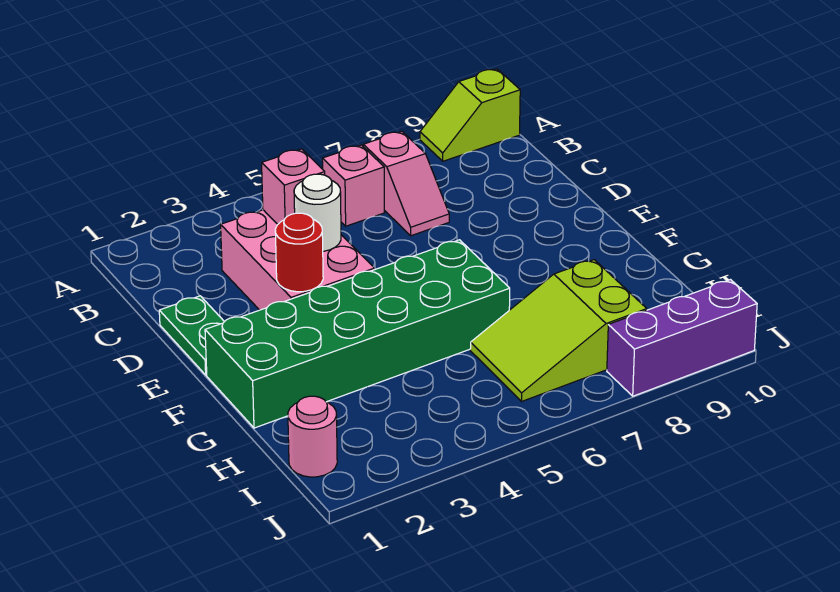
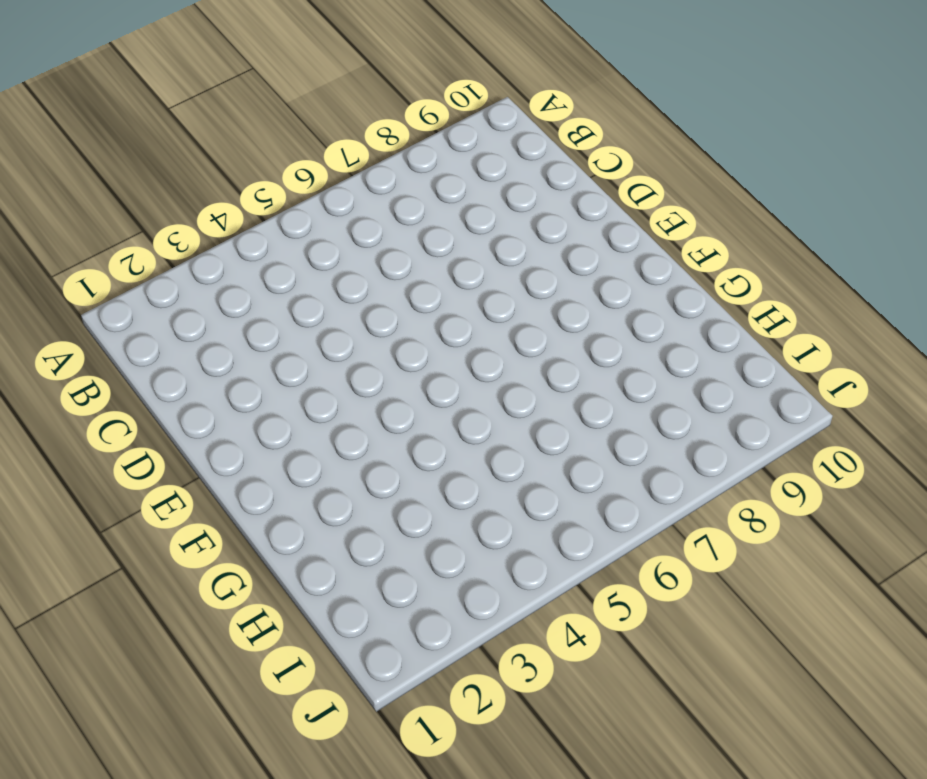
none -> lime 1x2 slope [420,69,520,161]
none -> pink 1x1 brick [322,145,385,226]
none -> pink 1x2 slope [363,131,449,236]

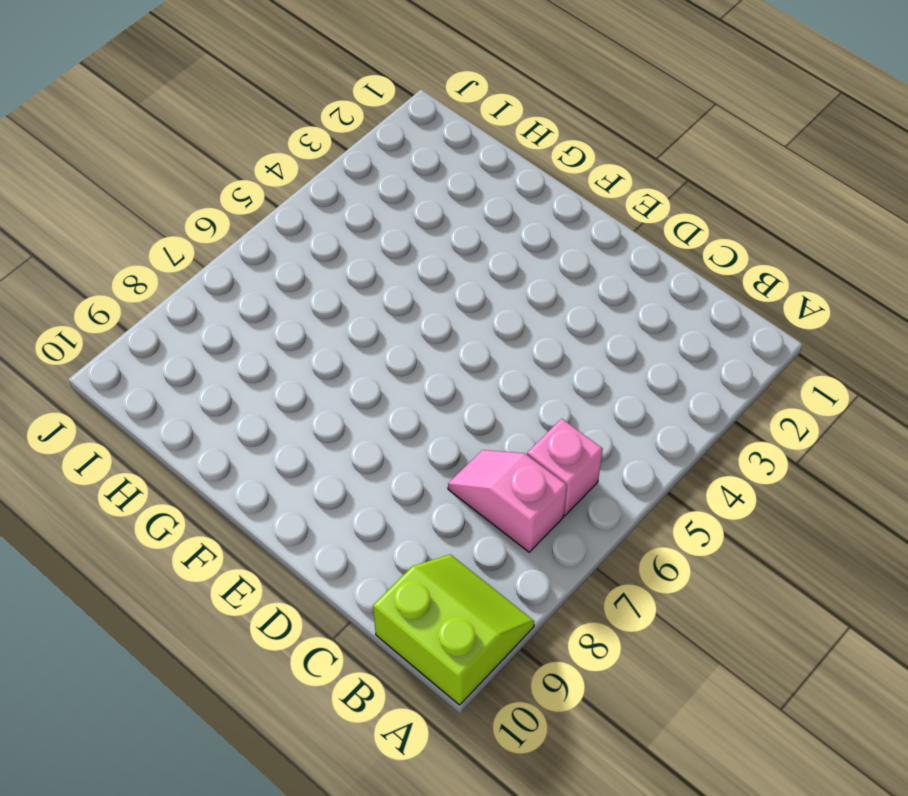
lime 2x2 slope [373,554,535,705] -> lime 1x2 slope [420,69,520,161]
none -> pink 2x3 brick [221,210,374,310]
none -> green 1x2 plate [159,296,224,375]
none -> green 2x6 brick [205,240,510,428]

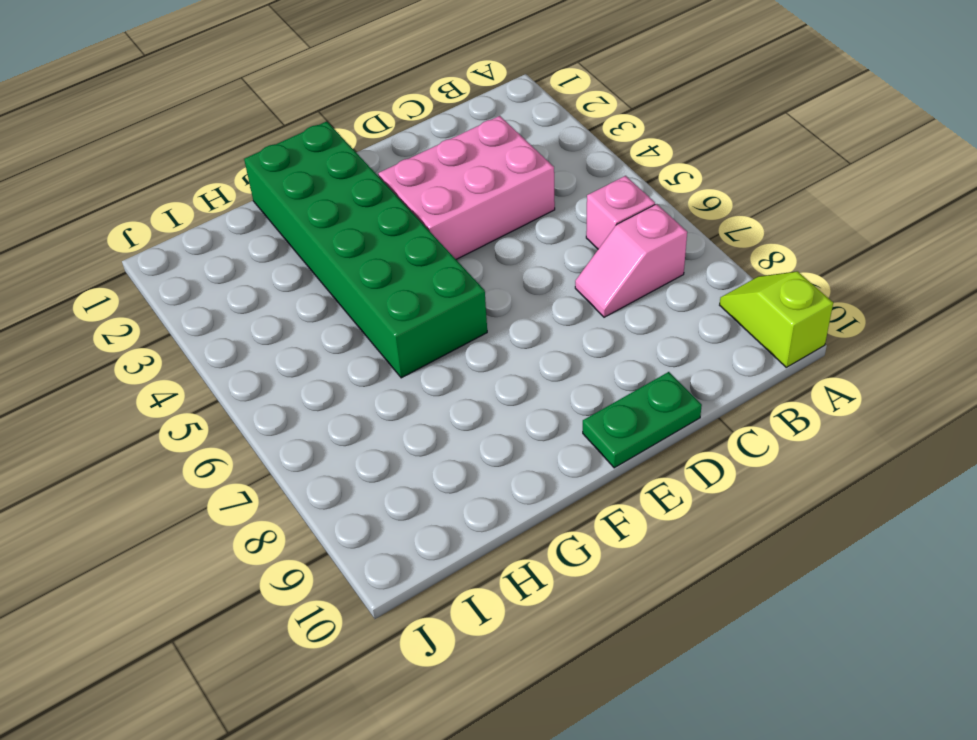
green 1x2 plate [583,372,702,468] -> green 1x2 plate moved to [159,296,224,375]
none -> lime 2x3 slope [470,260,647,402]
none -> pink 1x1 round brick [288,396,337,477]
none -> purple 1x3 brick [607,280,757,396]

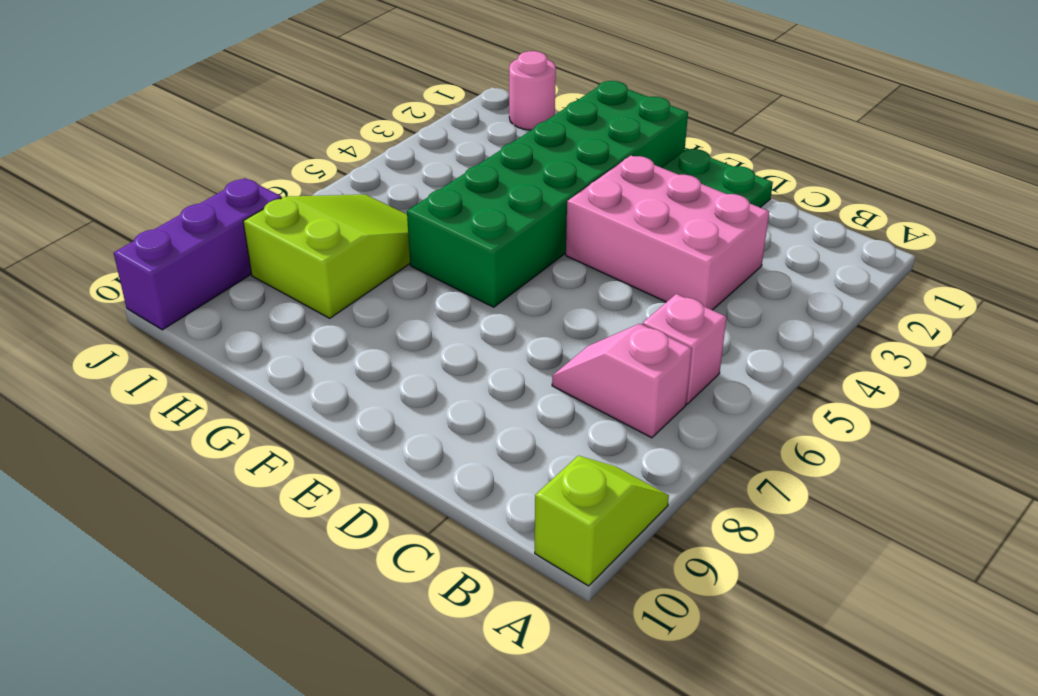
none -> pink 1x1 brick [262,149,325,224]
none -> white 1x1 round brick [294,174,341,251]
none -> red 1x1 round brick [275,213,323,292]

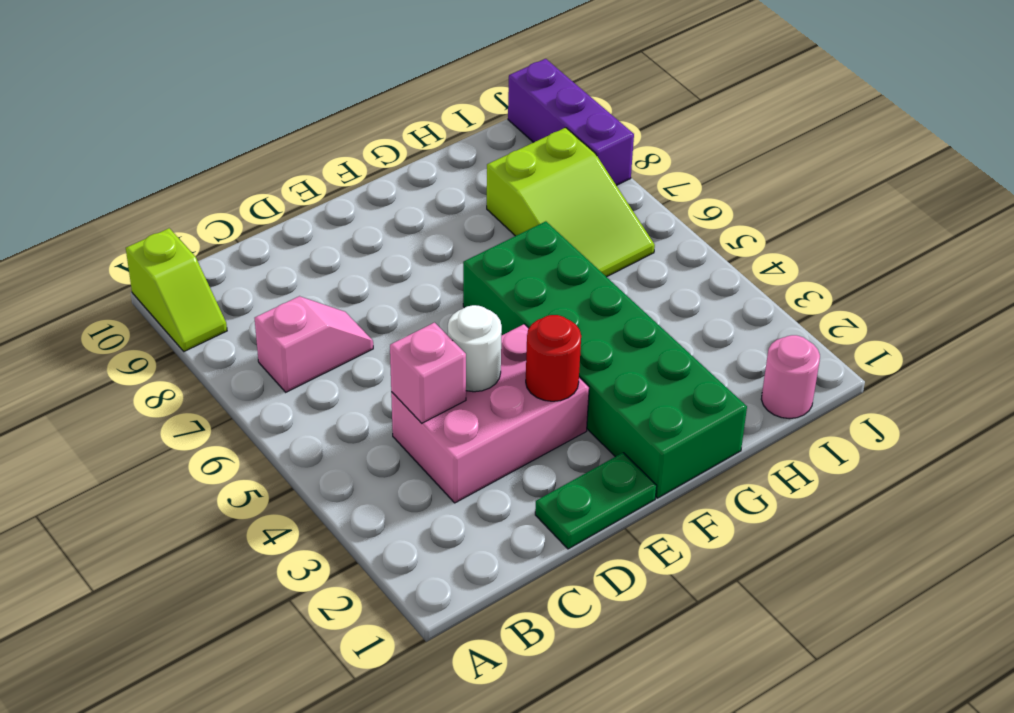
none -> pink 1x1 brick [322,145,385,226]

